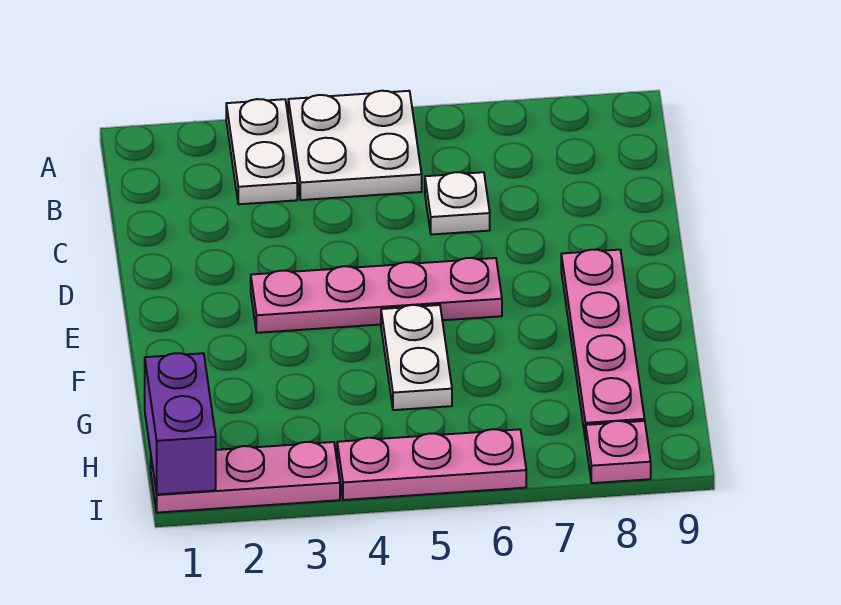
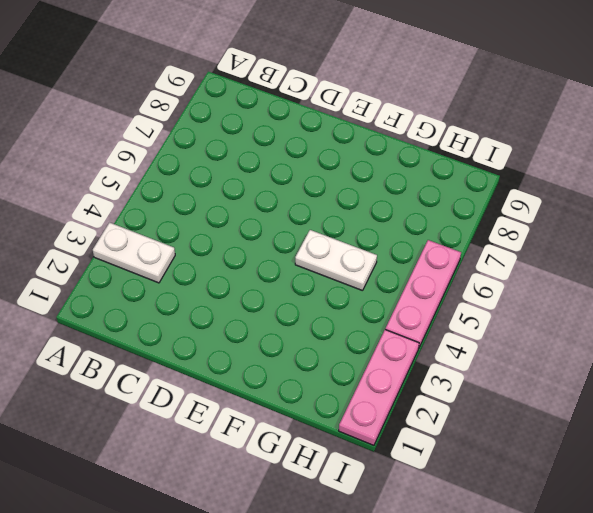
none -> white 2x2 plate [288,91,422,200]
none -> white 1x1 plate [425,172,490,235]

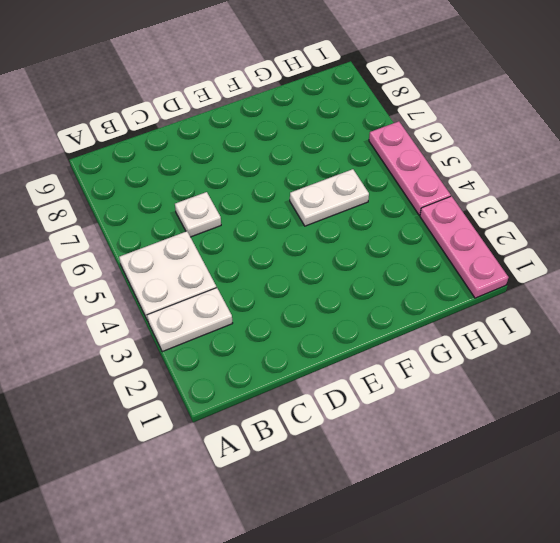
none -> pink 1x4 plate [251,258,502,333]
none -> pink 1x4 plate [561,250,645,440]

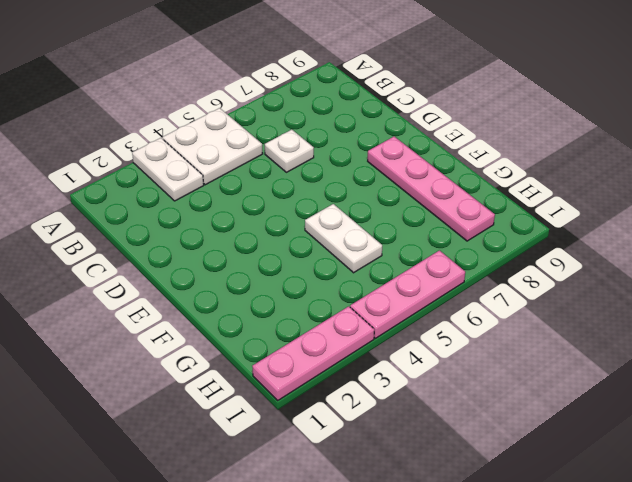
none -> pink 1x4 plate [251,258,502,333]
none -> pink 1x1 plate [586,421,651,483]

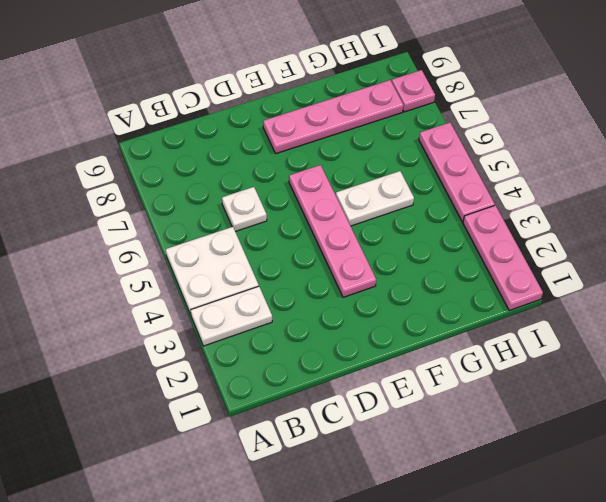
none -> purple 1x2 brick [145,353,216,495]

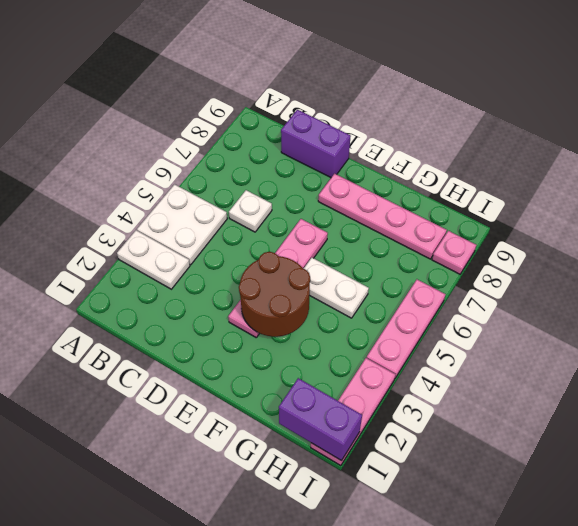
purple 1x2 brick [281,110,351,178] -> none
brown 2x2 round brick [239,252,310,337] -> none

